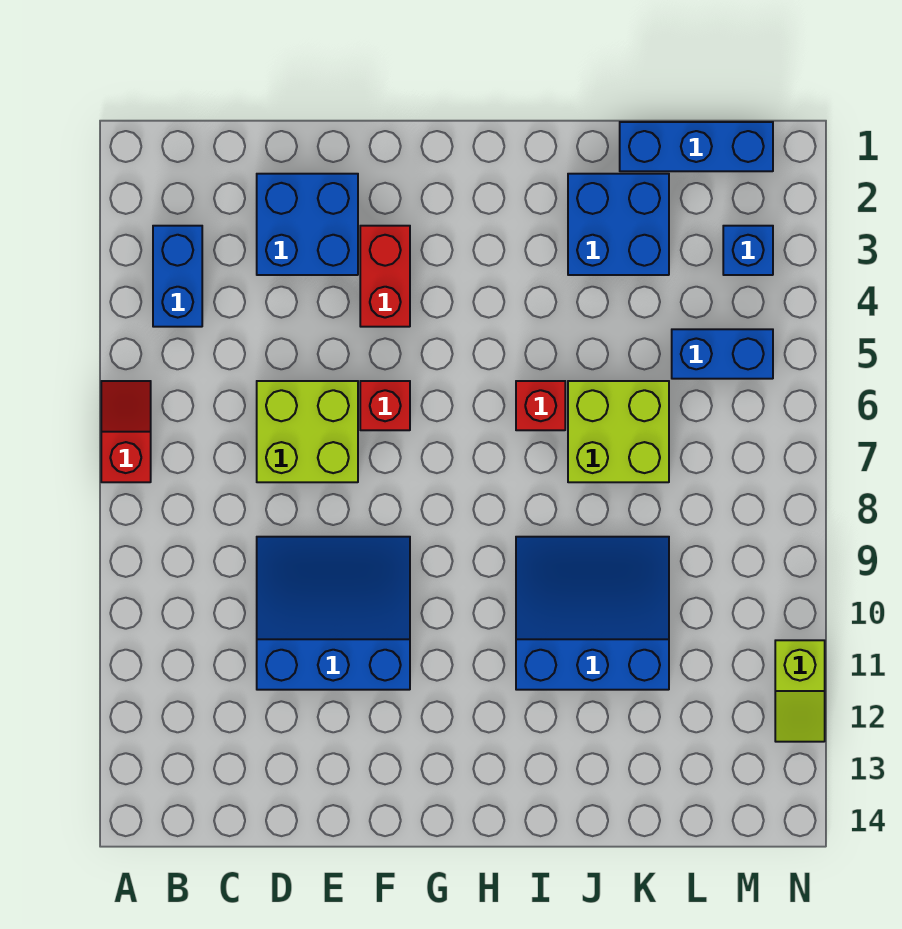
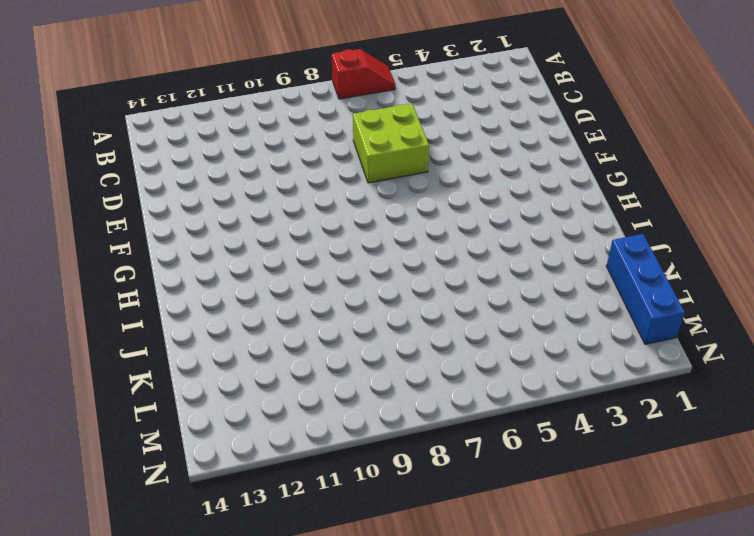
none -> blue 1x2 brick [153,226,202,327]
none -> blue 2x2 brick [257,174,358,275]
none -> blue 3x3 slope [257,537,410,690]

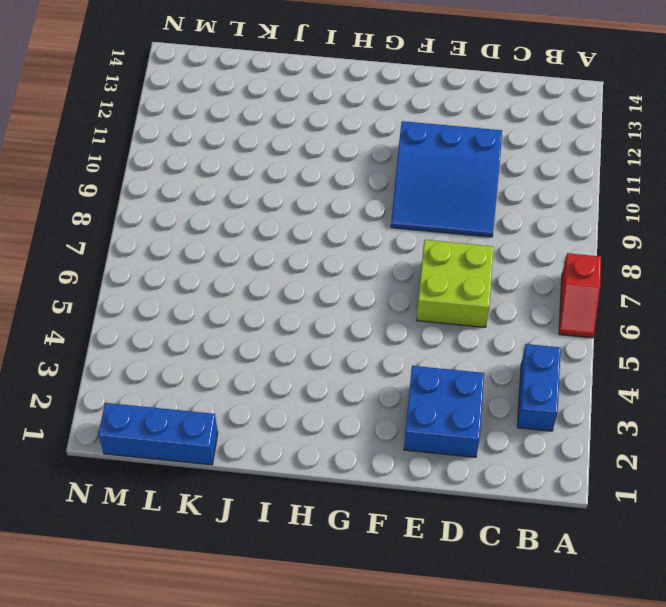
none -> red 1x2 brick [360,226,410,327]
none -> red 1x1 brick [360,381,410,430]
none -> red 1x1 brick [516,381,565,430]

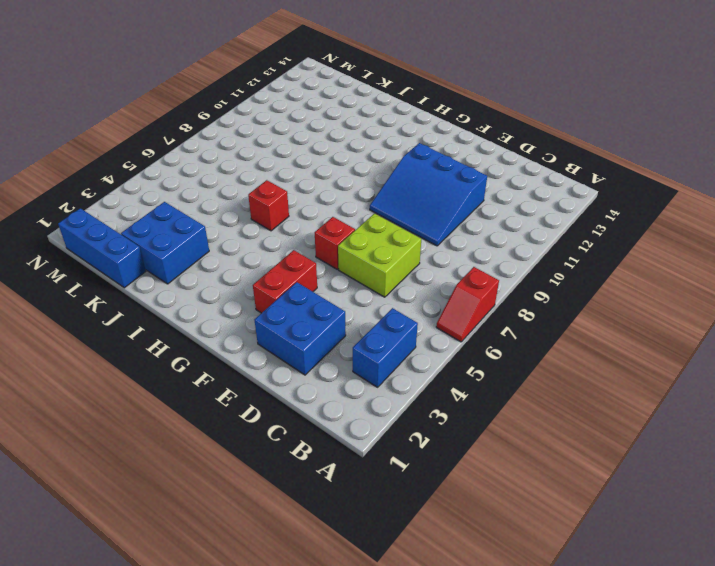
none -> blue 3x3 slope [516,537,669,690]
none -> lime 2x2 brick [568,381,669,482]
none -> blue 1x2 brick [672,329,773,379]

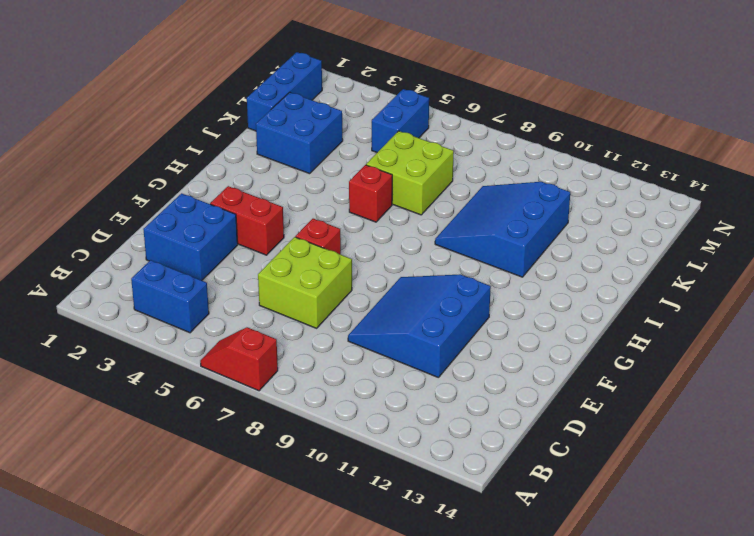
none -> blue 1x1 brick [723,226,773,275]
none -> lime 1x2 slope [775,640,825,742]

